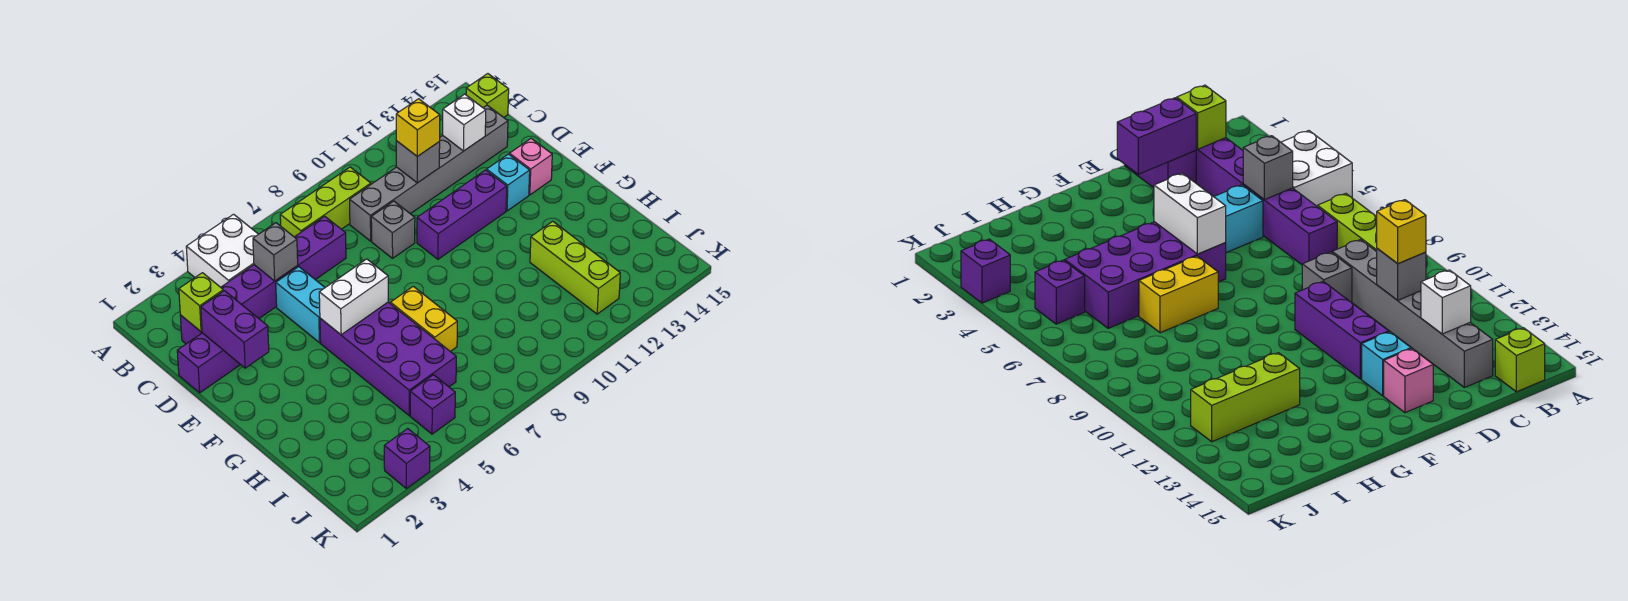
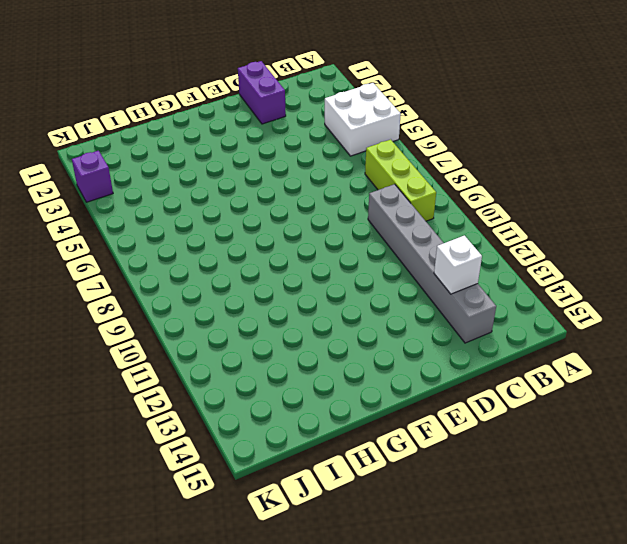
none -> lime 1x1 brick [466,74,509,117]
none -> purple 1x6 brick [180,216,346,344]
none -> cyan 1x2 brick [276,267,325,343]

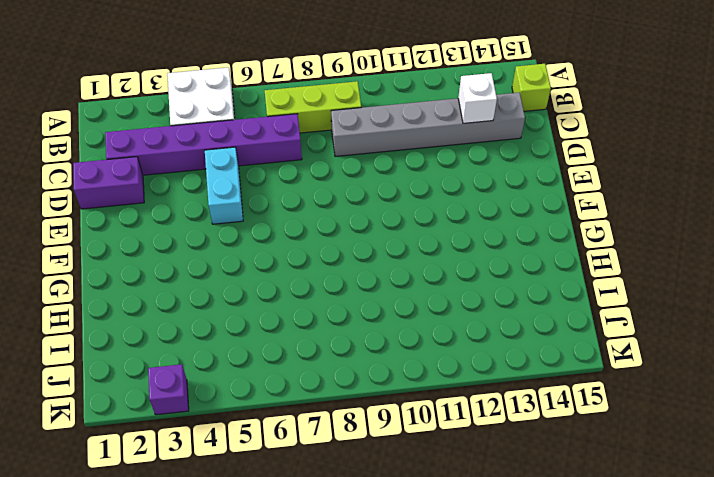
none -> grey 1x1 brick [371,201,415,258]
none -> purple 1x3 brick [417,170,507,259]
none -> cyan 1x1 brick [487,154,530,211]

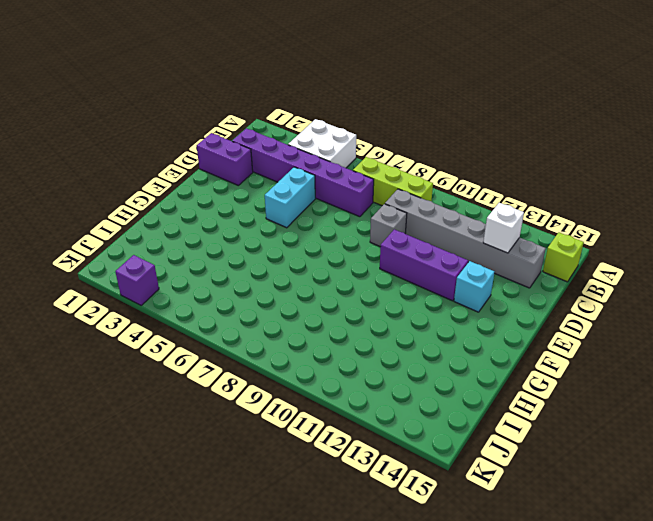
none -> pink 1x1 brick [509,138,552,195]
none -> purple 2x4 brick [320,302,456,415]
none -> yellow 1x2 brick [391,286,457,352]

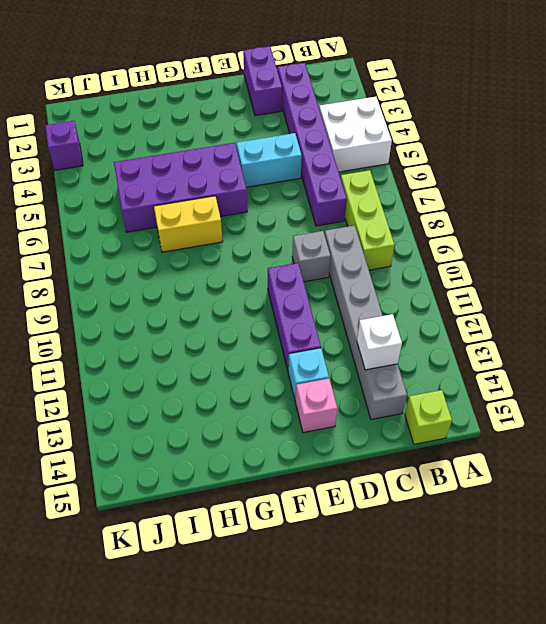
none -> lime 1x3 brick [530,221,620,314]
none -> purple 1x1 brick [410,375,455,434]
none -> lime 1x1 brick [179,273,223,332]

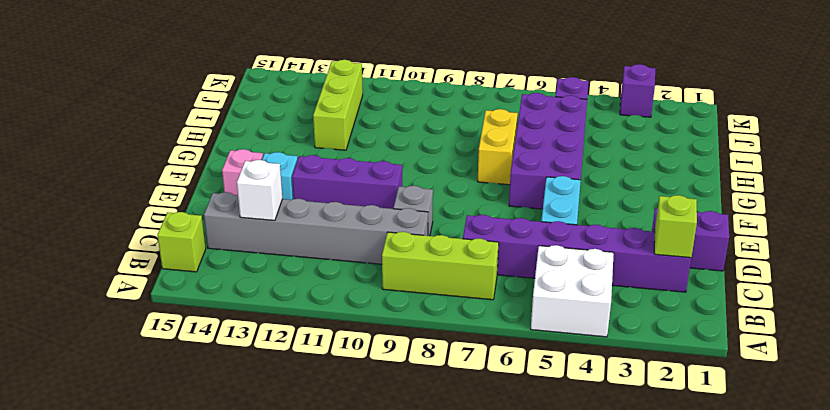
none -> grey 1x1 brick [253,223,298,281]
none -> grey 1x1 brick [396,141,440,183]
none -> purple 1x2 brick [201,291,269,368]

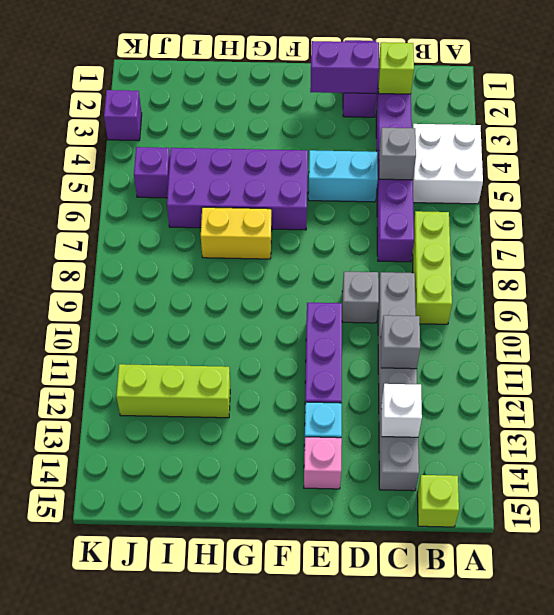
none -> white 1x2 brick [319,259,388,335]
none -> yellow 1x1 brick [396,99,440,156]

